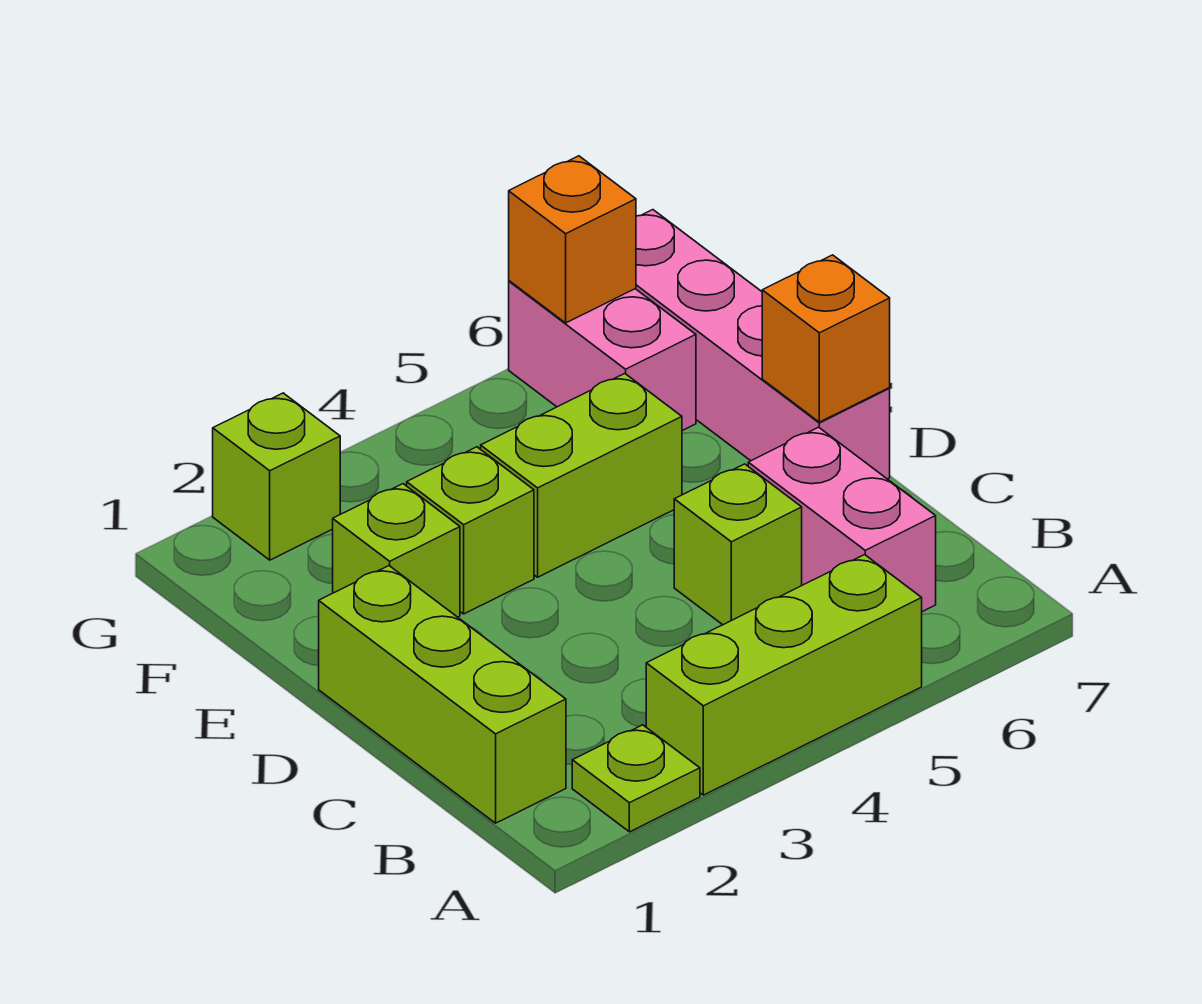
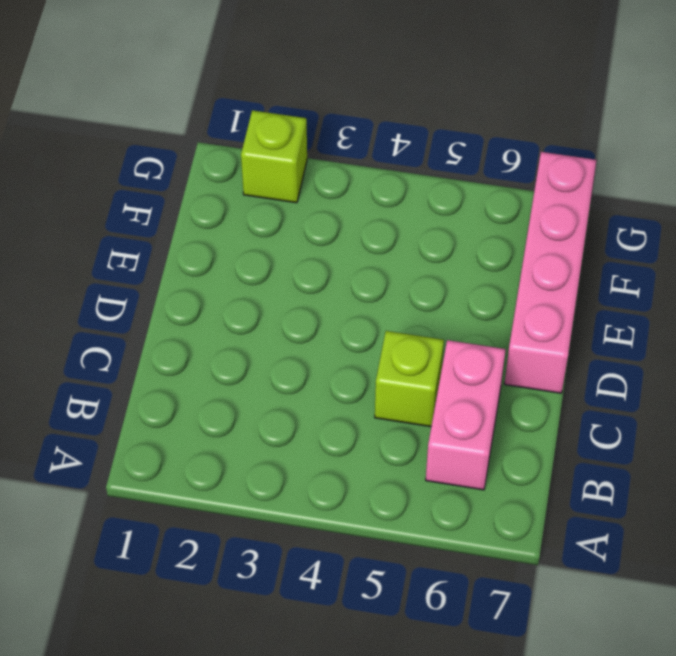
none -> lime 1x1 plate [572,725,700,832]
none -> lime 1x3 brick [646,555,922,795]
none -> lime 1x3 brick [319,566,566,823]

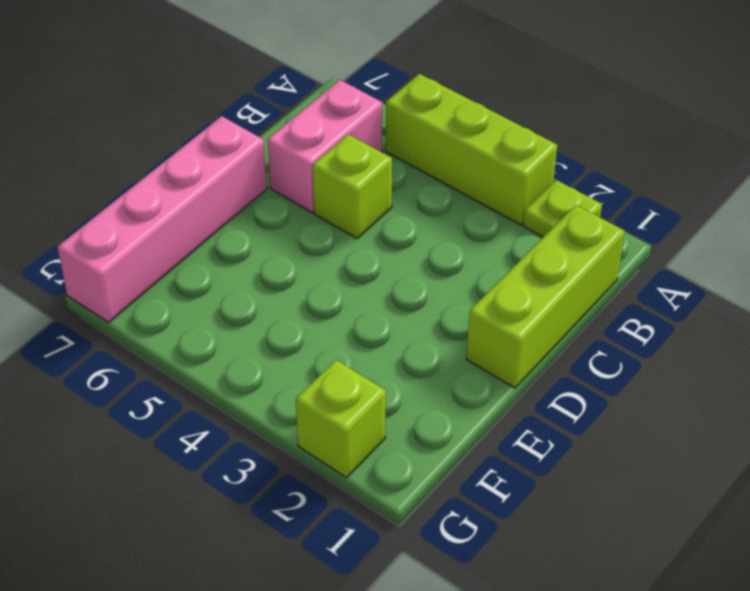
none -> lime 1x1 brick [333,484,460,617]
none -> lime 1x1 brick [407,447,534,614]
none -> lime 1x2 brick [481,374,682,577]

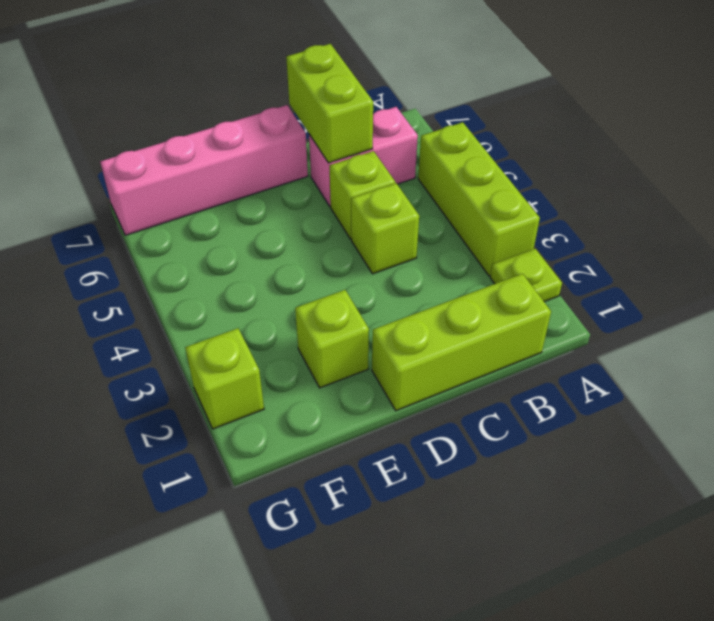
lime 1x1 brick [351,183,419,274] -> lime 1x1 brick moved to [407,447,534,614]
lime 1x2 brick [286,44,373,163] -> lime 1x2 brick moved to [481,374,682,577]
none -> pink 1x2 brick [509,281,696,431]
none -> orange 1x1 brick [762,255,890,422]
none -> orange 1x1 brick [509,156,636,323]

